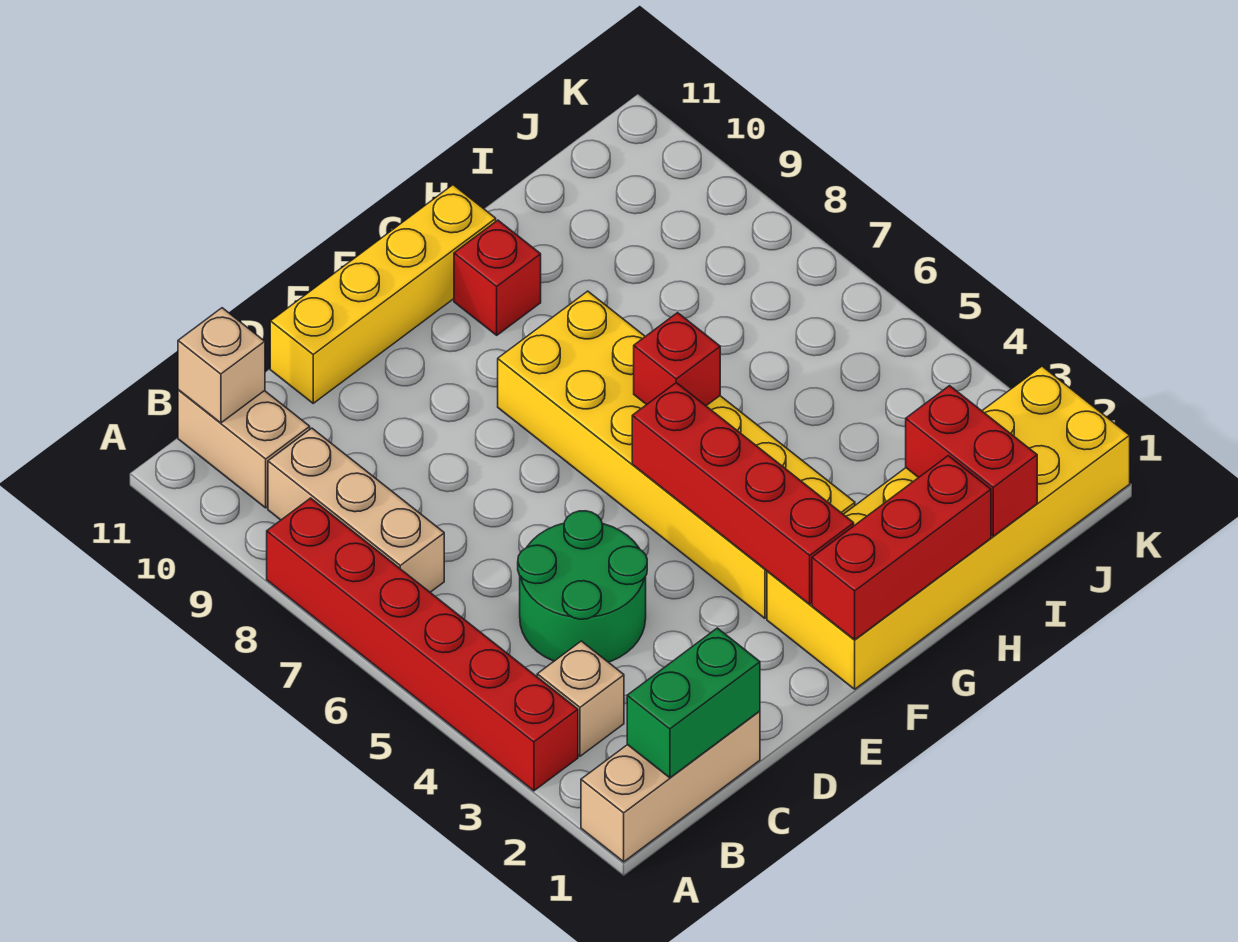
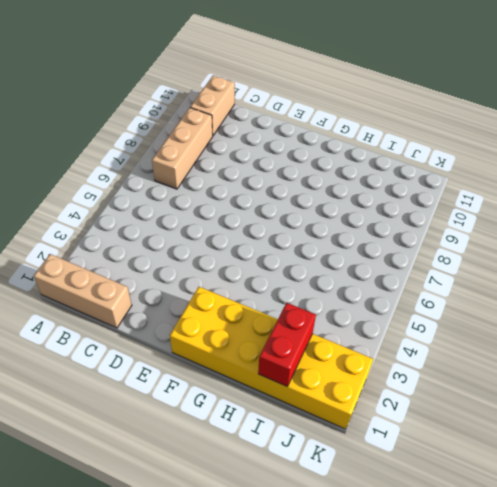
none -> red 1x6 brick [267,498,578,791]
none -> tan 1x1 brick [537,641,624,756]
none -> green 2x2 round brick [518,511,647,662]

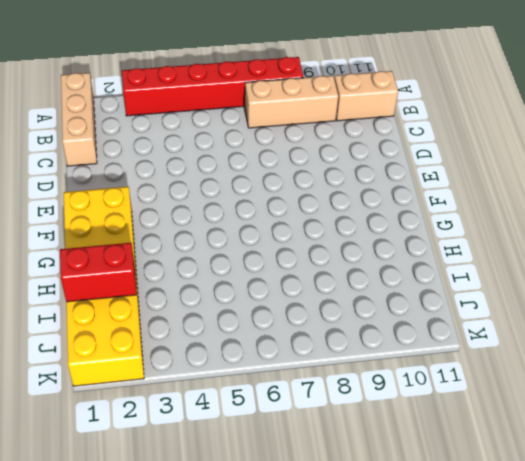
none -> tan 1x1 brick [537,641,624,756]
none -> green 2x2 round brick [518,511,647,662]
none -> yellow 1x4 brick [270,185,496,403]

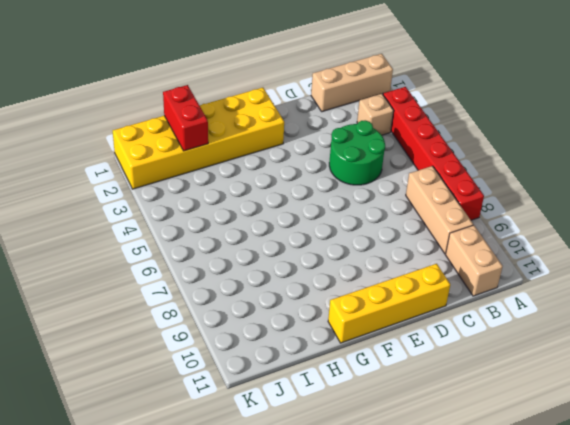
none -> yellow 2x6 brick [498,291,855,618]
none -> red 1x1 brick [454,220,541,335]
none -> green 1x2 brick [627,628,760,778]

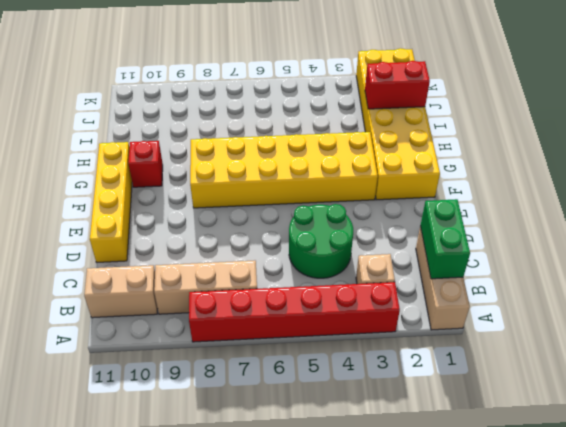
none -> tan 1x1 brick [178,308,265,423]
none -> red 1x3 brick [812,456,991,640]
none -> red 1x4 brick [632,383,854,604]

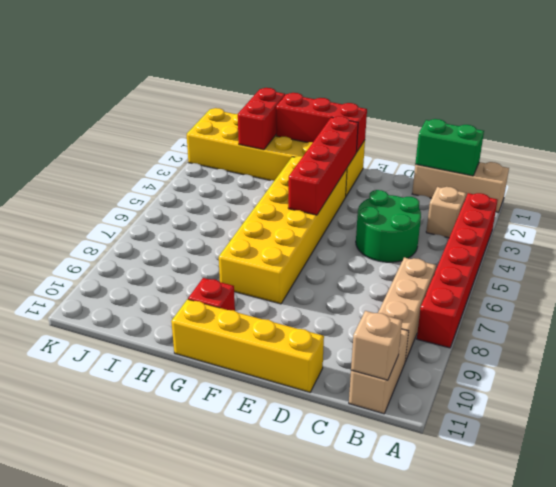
none -> red 1x1 brick [634,313,720,406]

